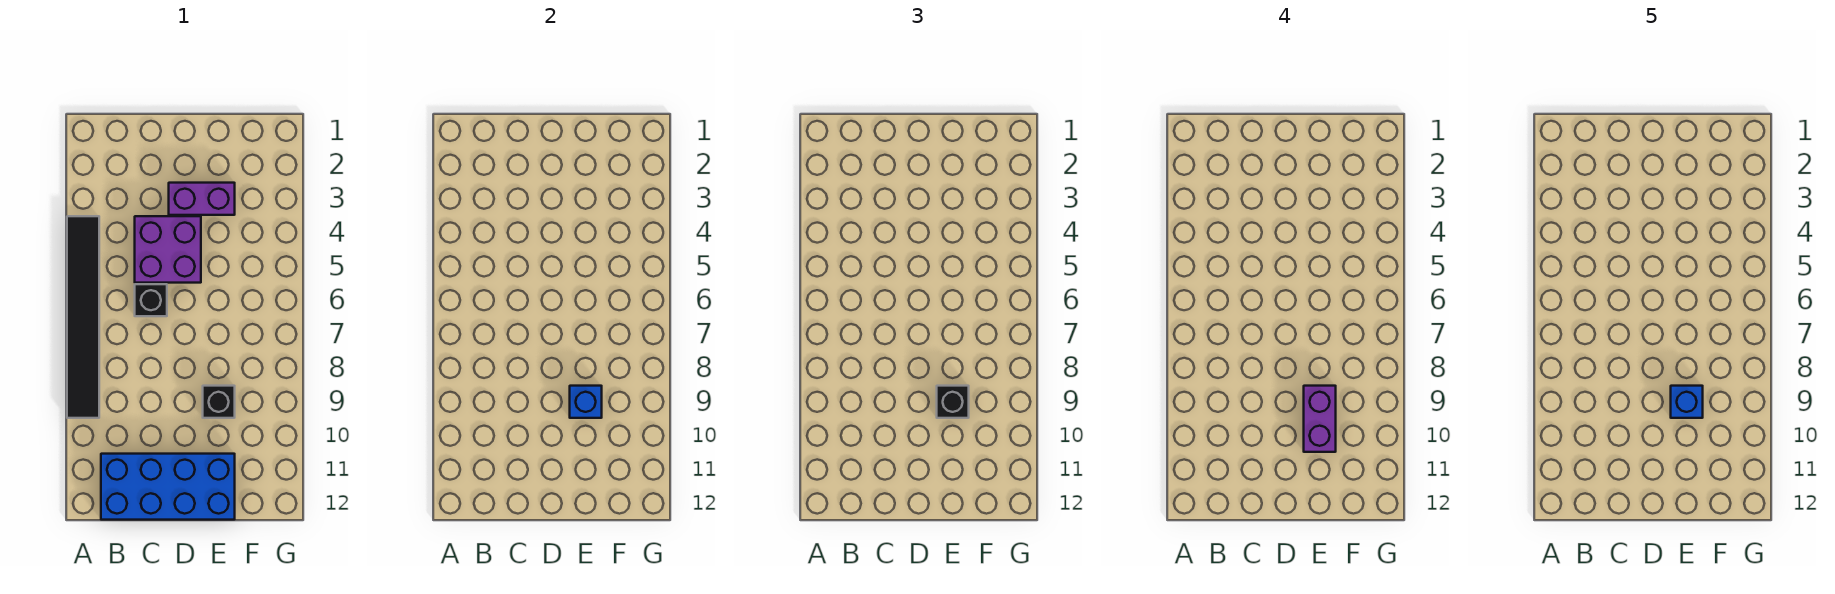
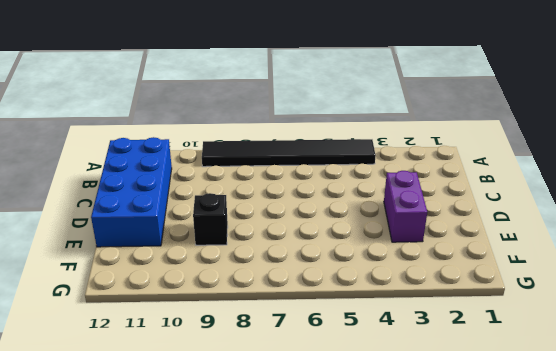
none -> purple 2x2 brick [135,216,201,283]
none -> black 1x1 brick [135,284,167,316]

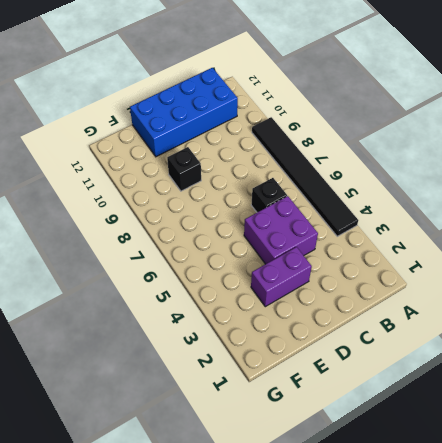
none -> blue 1x1 brick [570,386,602,418]
none -> black 1x1 brick [937,386,969,418]

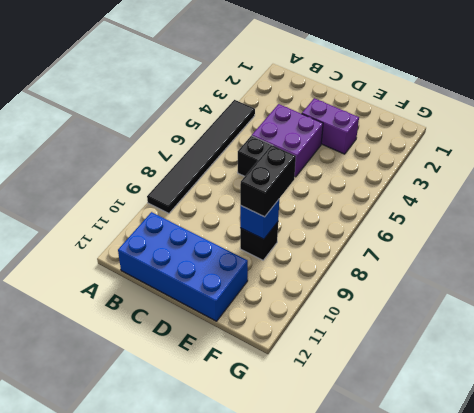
black 1x2 brick [240,145,296,217] -> black 1x1 brick [937,386,969,418]
none -> purple 1x2 brick [1304,386,1336,452]
none -> blue 1x1 brick [1671,386,1703,418]

